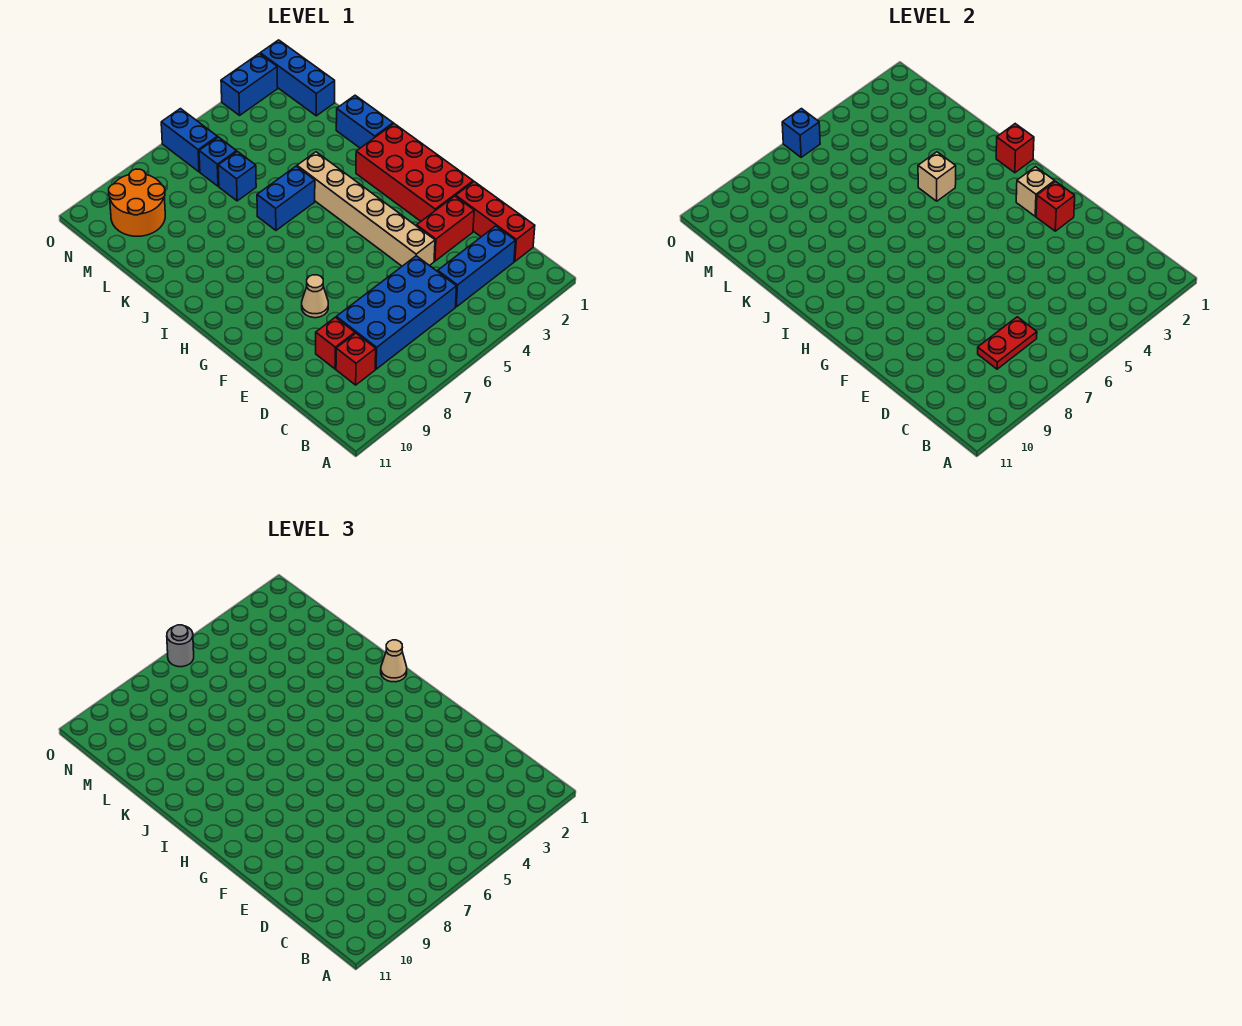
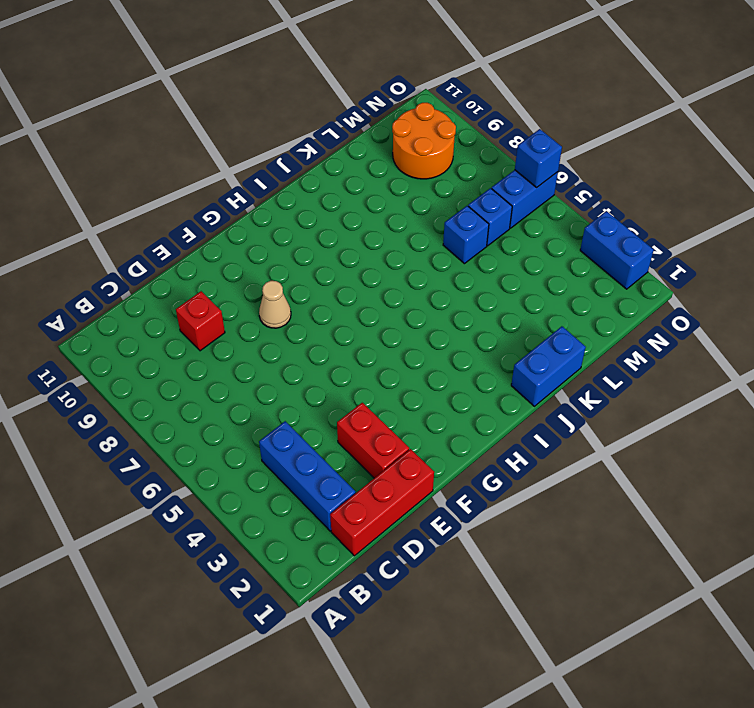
none -> blue 2x4 brick [336,256,457,369]
none -> red 1x1 brick [336,333,376,385]
none -> tan 1x6 brick [297,152,435,266]

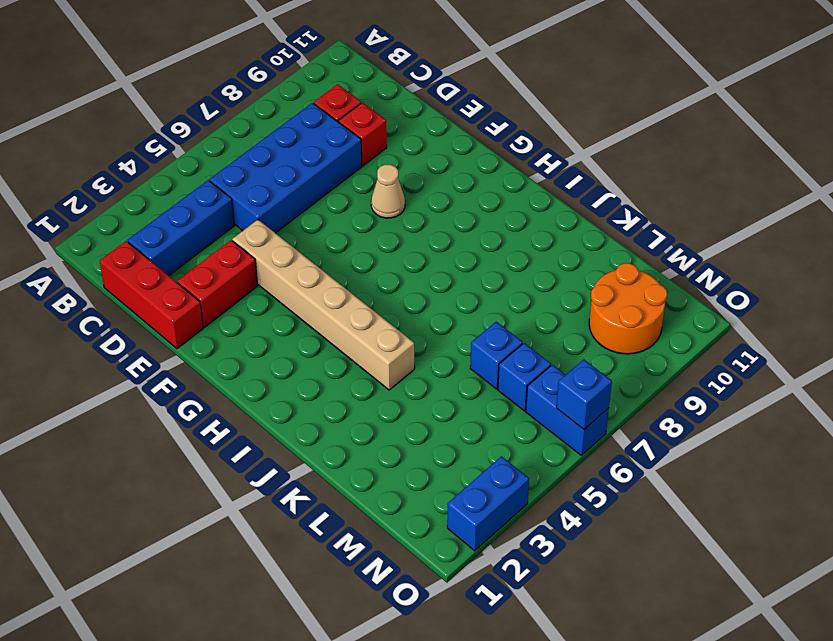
none -> red 2x4 brick [356,124,473,221]
none -> blue 1x2 brick [336,95,393,148]
none -> blue 1x2 brick [257,166,315,230]

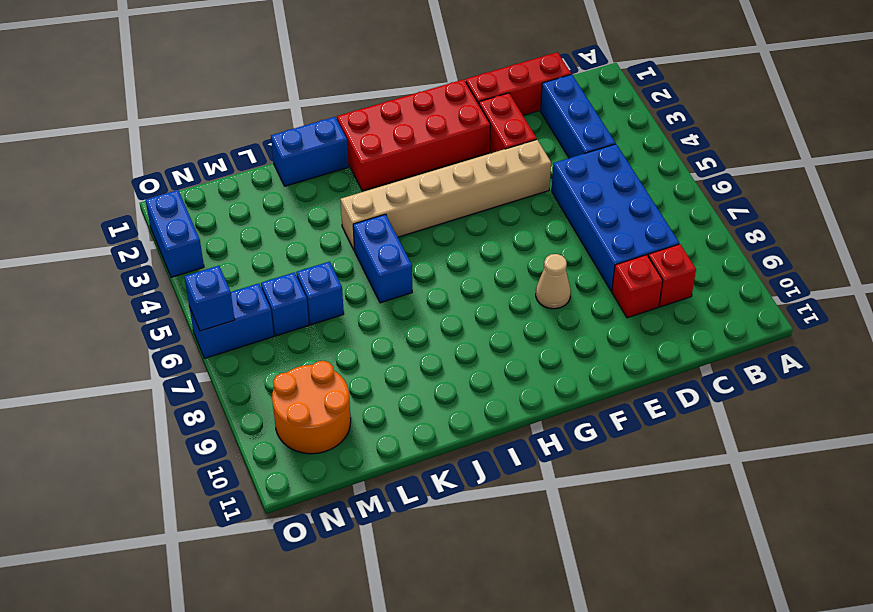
none -> blue 1x3 brick [260,40,335,116]
none -> red 1x2 plate [978,317,1037,369]
none -> red 1x1 brick [1036,181,1075,231]

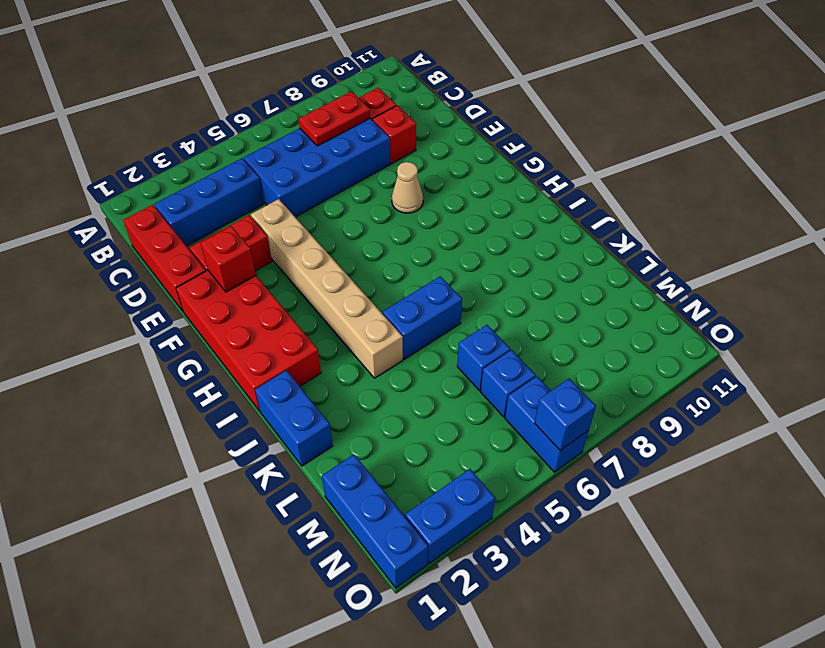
none -> orange 2x2 round brick [109,169,165,236]
none -> tan 1x1 brick [1016,167,1055,216]
none -> red 1x1 brick [996,124,1034,173]

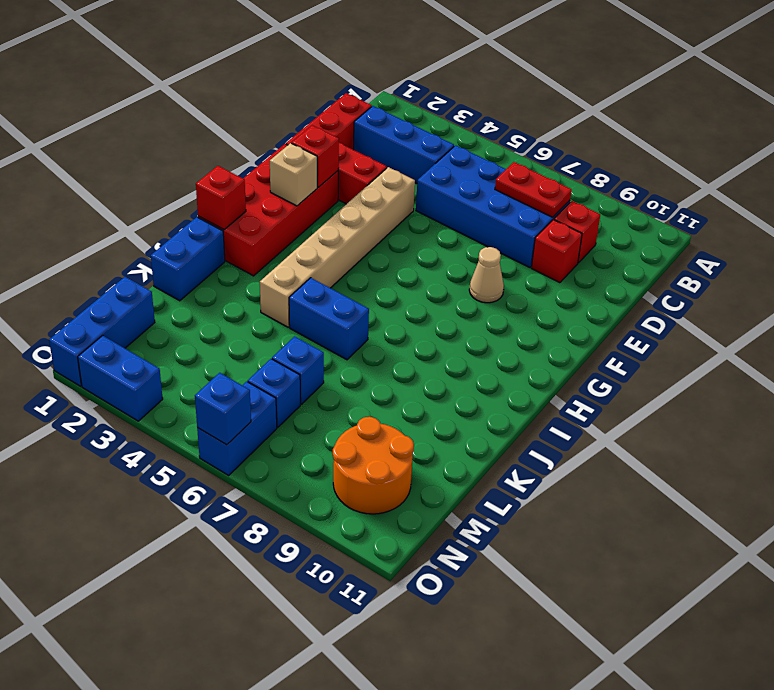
none -> tan 1x1 brick [918,152,956,201]
none -> tan 1x1 cone [381,640,407,682]
none -> grey 1x1 round brick [167,625,194,667]

